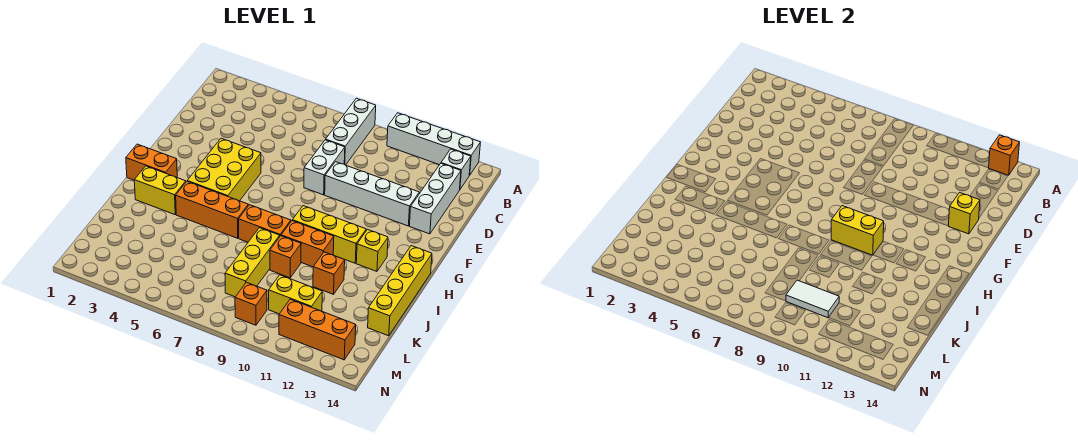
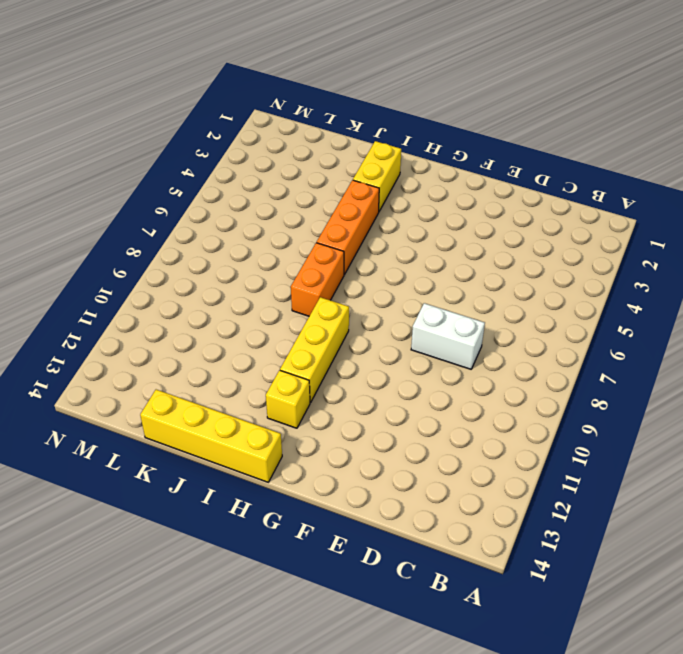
none -> white 1x3 brick [326,98,376,165]
none -> white 1x4 brick [387,113,480,175]
none -> white 1x1 brick [441,149,471,189]

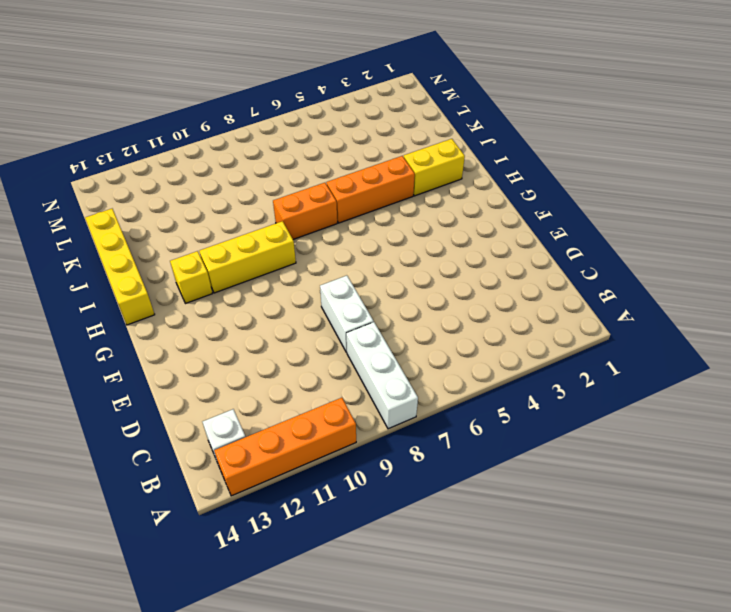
orange 1x4 brick [214,398,356,496] -> white 1x4 brick [387,113,480,175]
none -> white 1x3 brick [410,164,461,234]
none -> white 1x4 brick [325,162,419,226]
none -> yellow 2x3 brick [187,138,261,201]

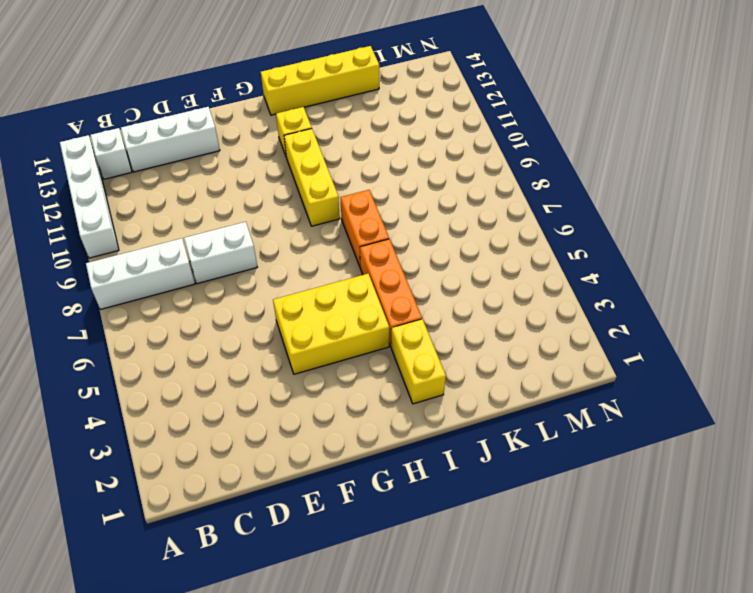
none -> white 1x4 brick [325,162,419,226]
none -> orange 1x2 brick [126,144,177,180]
none -> orange 1x2 brick [281,221,334,267]

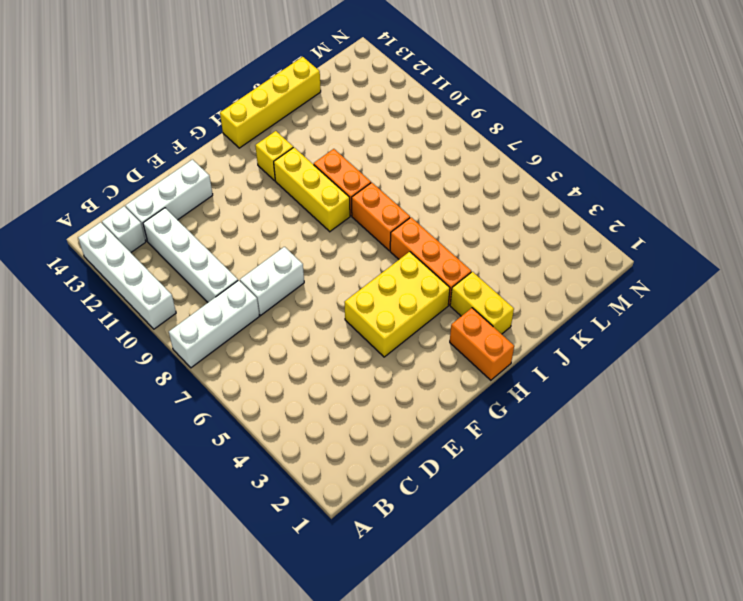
white 1x4 brick [143,208,238,302] -> white 1x4 brick moved to [325,162,419,226]
none -> yellow 1x3 brick [225,228,280,297]
none -> orange 1x1 brick [270,236,301,278]
none -> orange 1x1 brick [313,252,345,294]

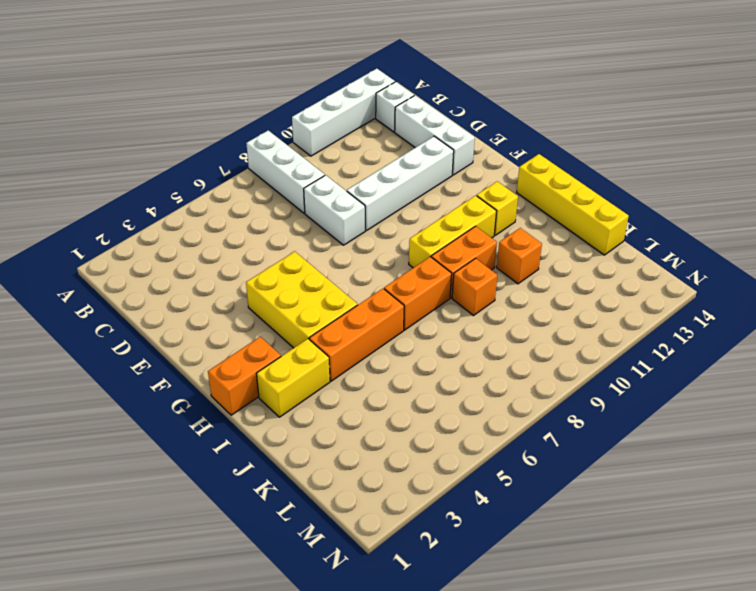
none -> yellow 1x3 brick [225,228,280,297]
none -> yellow 1x2 brick [269,275,322,314]
none -> orange 1x1 brick [235,282,267,325]

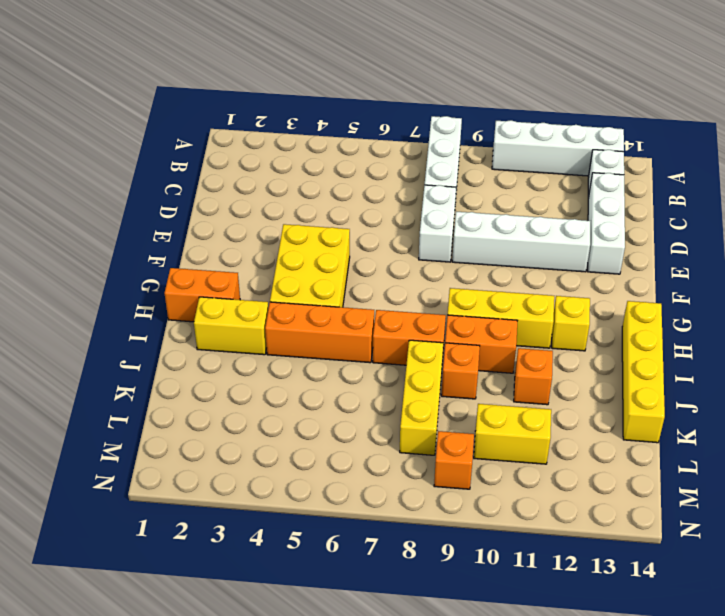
none -> orange 1x3 brick [279,299,356,360]
none -> orange 1x1 brick [989,135,1019,175]
none -> yellow 1x1 brick [949,193,980,234]

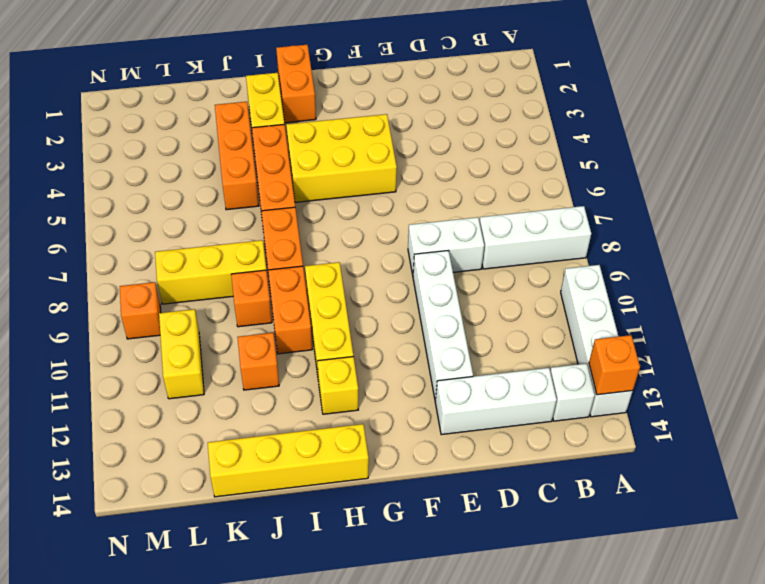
orange 1x3 brick [215,102,259,210] -> orange 1x3 brick moved to [279,299,356,360]
none -> yellow 1x1 brick [949,193,980,234]
none -> yellow 1x2 brick [831,206,884,255]
none -> white 1x2 tile [786,280,839,318]

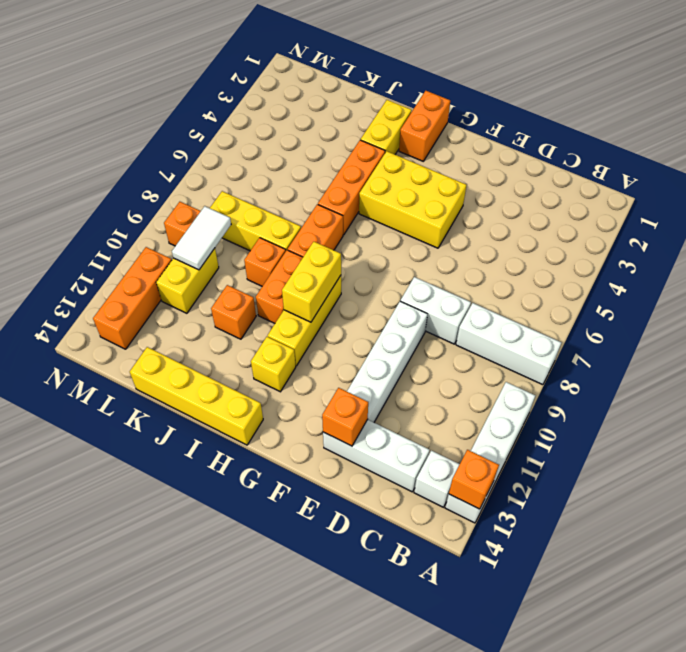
orange 1x1 brick [322,388,368,446] -> yellow 1x1 brick [949,193,980,234]

